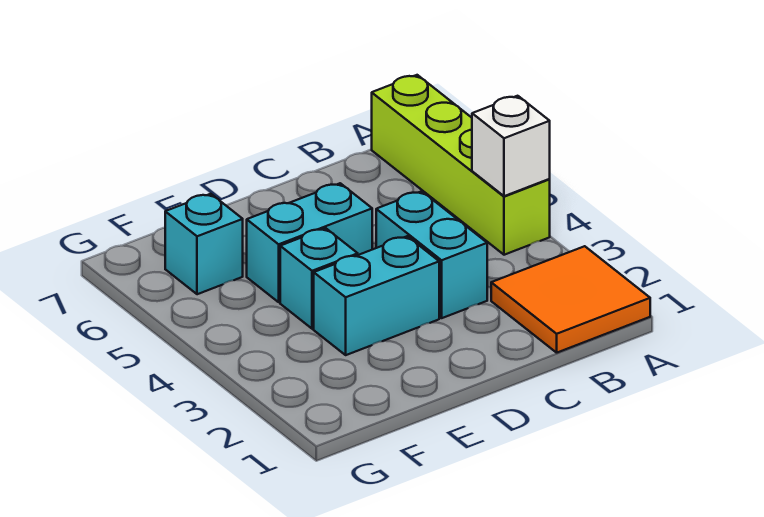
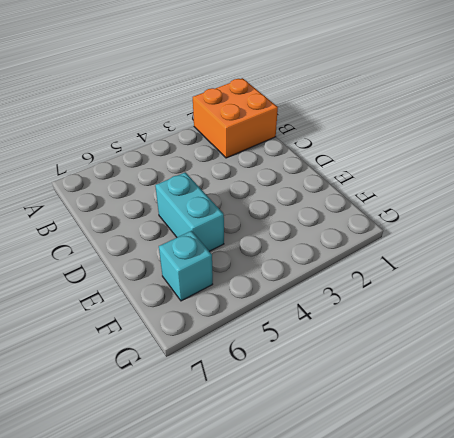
orange 2x2 brick [193,78,278,158] -> orange 2x2 tile [491,246,650,353]
none -> lime 1x4 brick [372,75,550,255]
none -> cyan 1x2 brick [376,191,487,318]

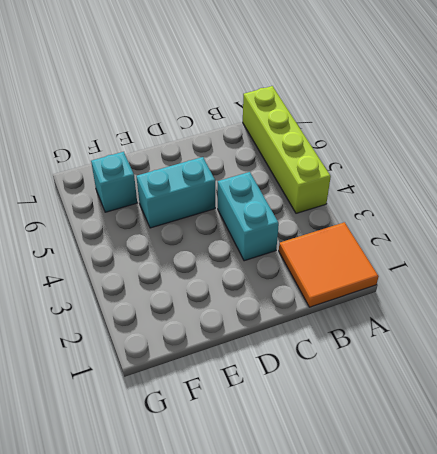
none -> cyan 1x2 brick [314,236,439,355]
none -> cyan 1x1 brick [280,228,358,329]

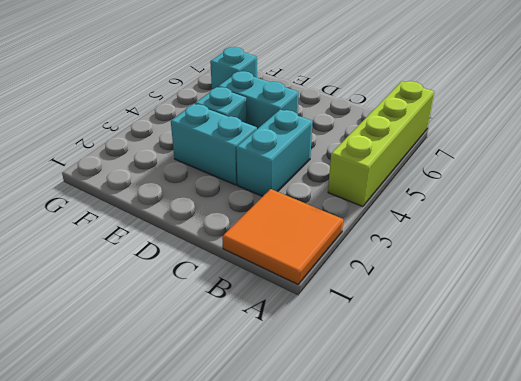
none -> white 1x1 brick [472,96,550,196]

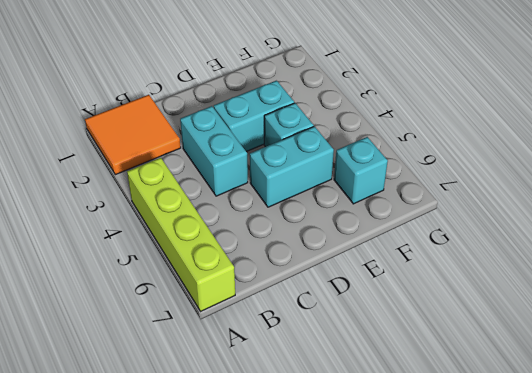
none -> white 1x1 brick [472,96,550,196]

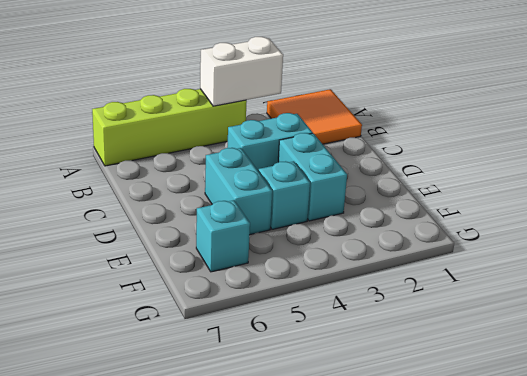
white 1x2 brick [200,37,283,106] -> white 1x1 brick [472,96,550,196]

